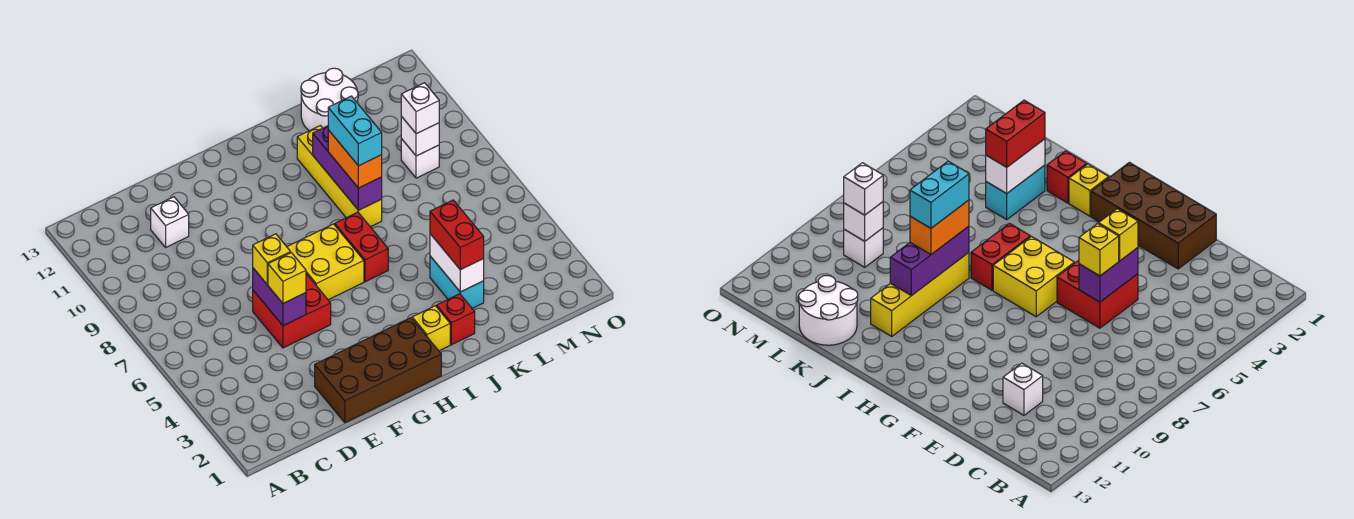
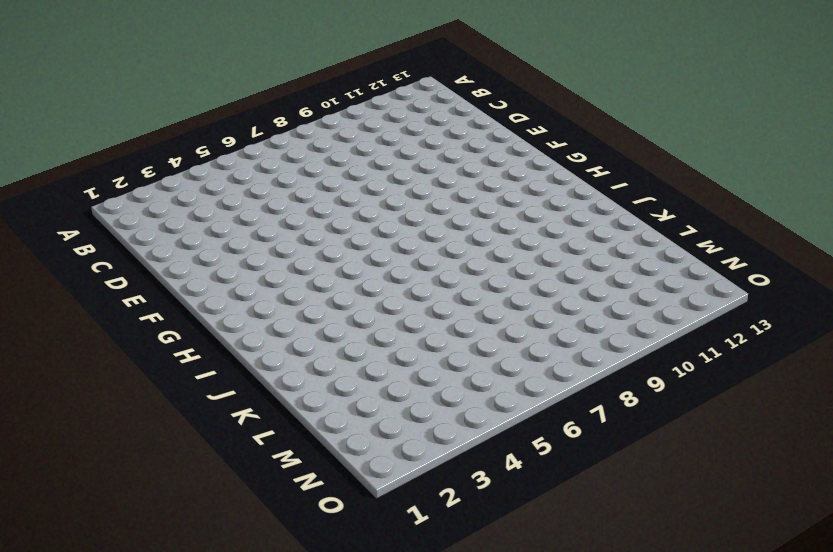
none -> white 1x1 brick [151,197,189,247]
none -> brown 2x4 brick [315,318,441,423]
none -> red 2x2 brick [253,274,331,348]

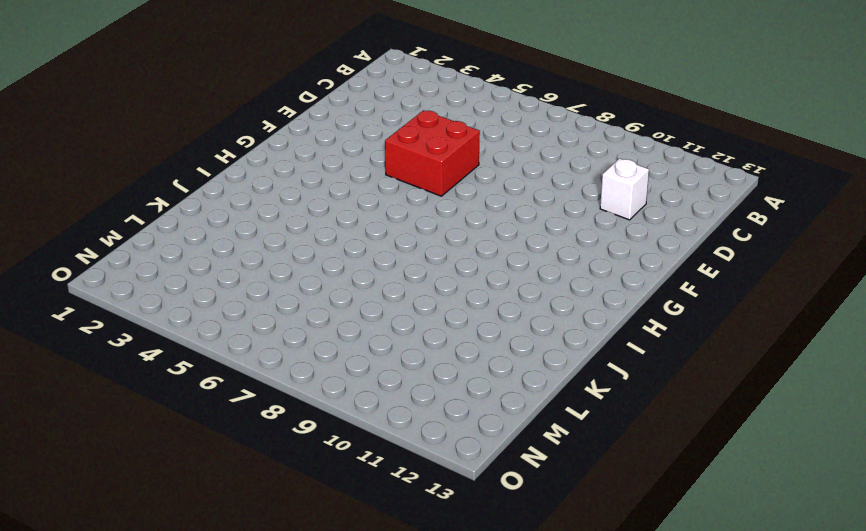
none -> brown 2x4 brick [315,318,441,423]
none -> yellow 2x2 brick [287,224,364,300]
none -> yellow 1x1 brick [412,306,450,351]

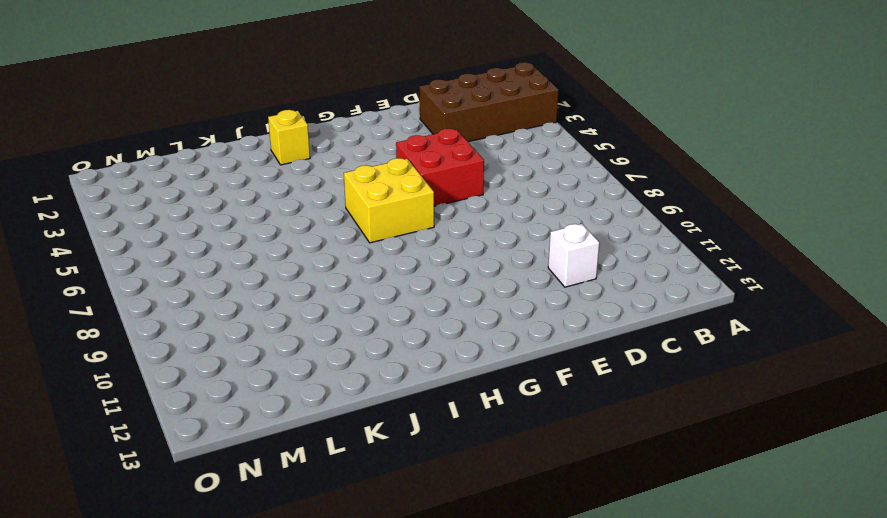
brown 2x4 brick [419,62,559,142] -> brown 2x4 brick moved to [315,318,441,423]
none -> red 1x2 brick [335,212,388,282]
none -> red 1x1 brick [437,294,475,345]
none -> yellow 1x4 brick [297,126,382,227]

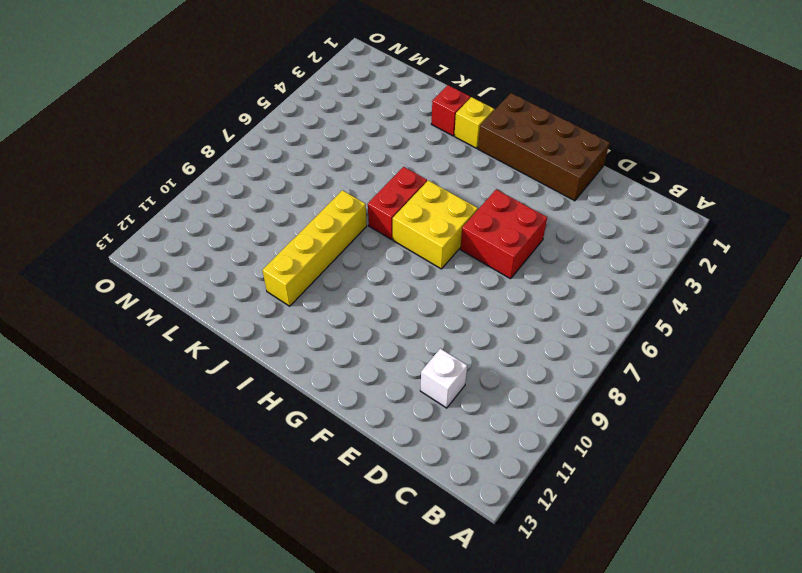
none -> cyan 1x2 brick [430,256,484,308]
none -> white 2x2 round brick [301,68,358,131]
none -> white 1x1 brick [401,139,439,178]

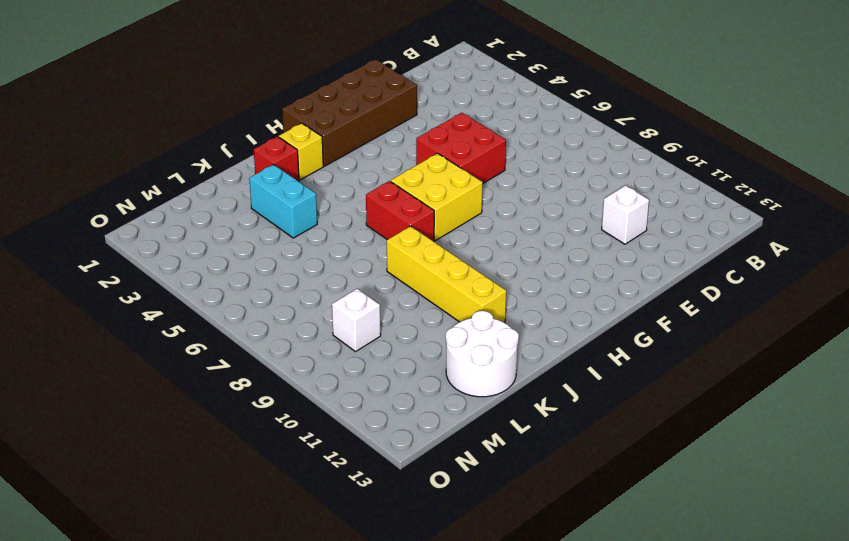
none -> purple 1x2 brick [253,268,306,326]
none -> purple 1x3 brick [313,126,382,210]
none -> white 1x2 brick [430,234,484,292]

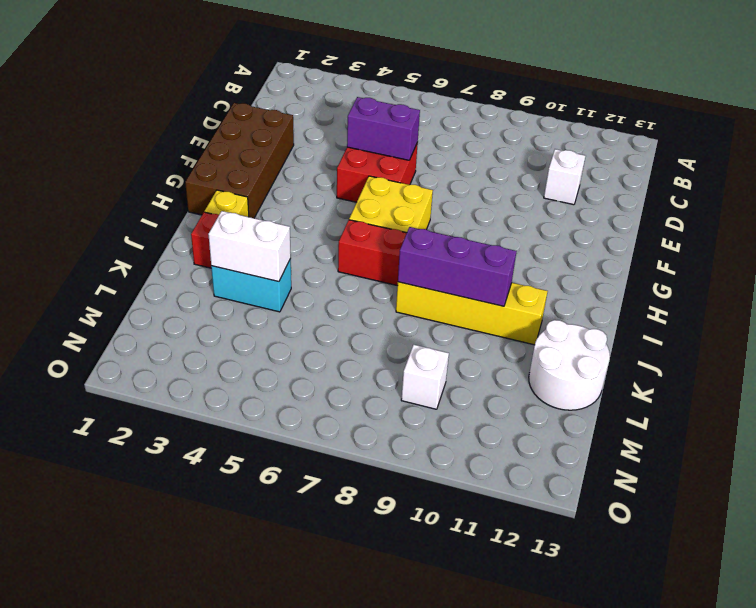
none -> white 1x1 brick [401,116,439,156]
none -> yellow 1x1 brick [268,253,306,303]
none -> yellow 1x1 brick [253,234,291,285]

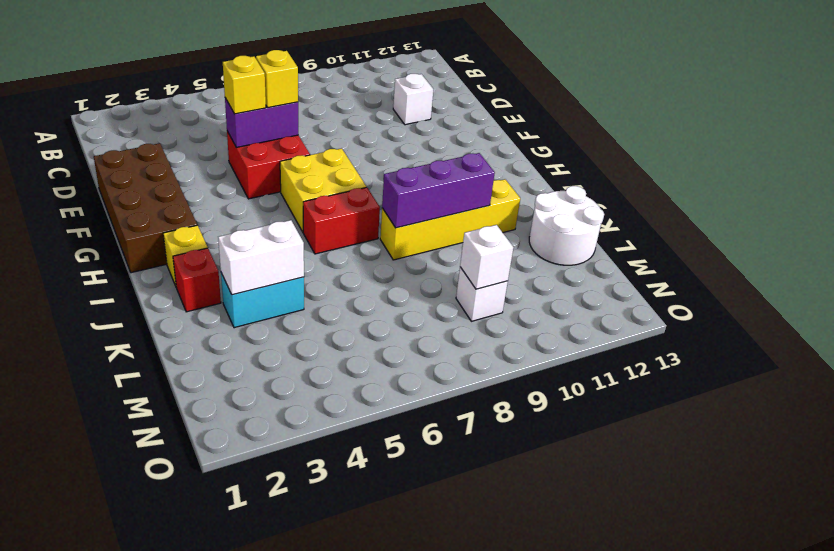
none -> orange 1x2 brick [328,130,382,188]
none -> red 1x2 brick [430,200,484,270]
none -> white 1x1 brick [401,83,439,134]

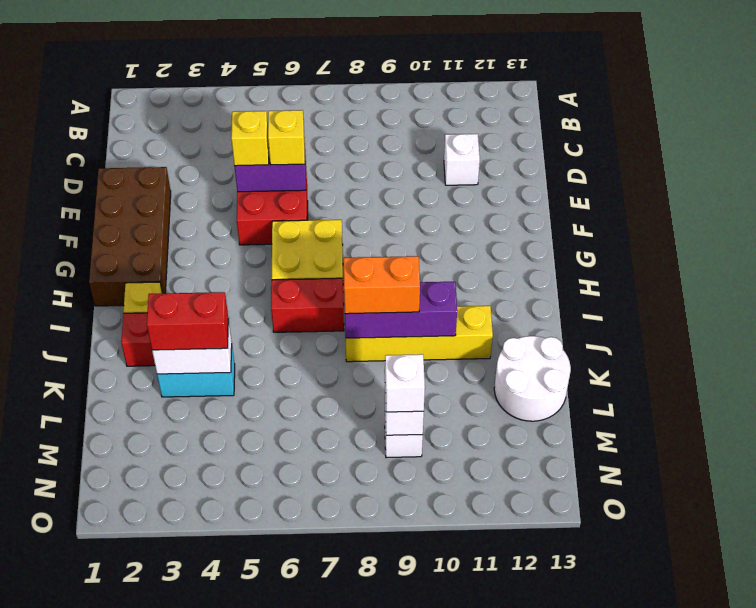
none -> cyan 1x2 brick [328,96,382,166]

